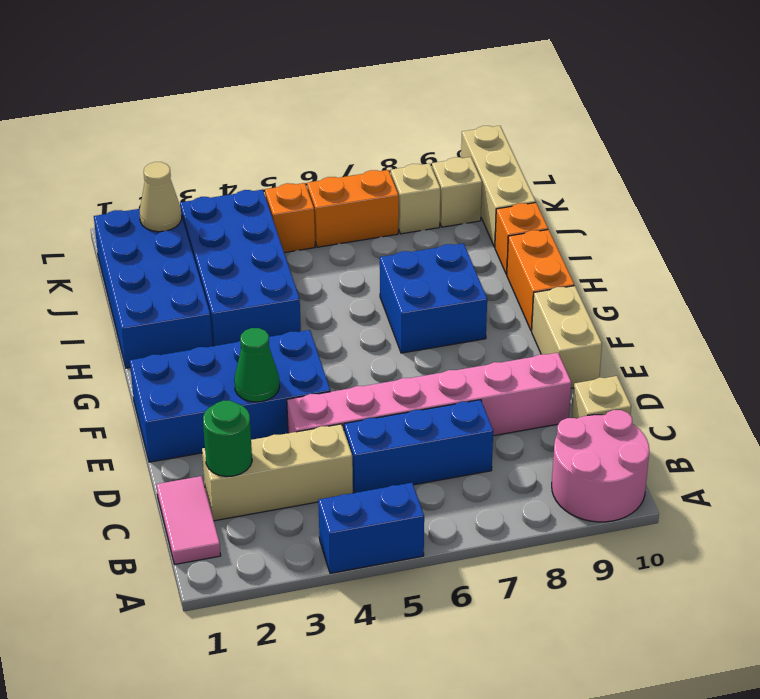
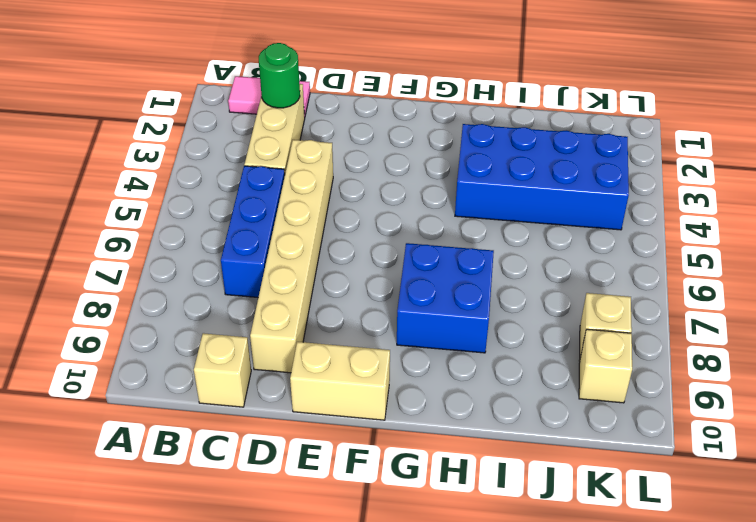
tan 1x6 brick [250,140,333,373] -> pink 1x6 brick [287,353,571,436]
none -> blue 1x2 brick [318,483,424,573]
none -> pink 2x2 round brick [552,410,649,522]
none -> blue 2x4 brick [130,330,330,462]

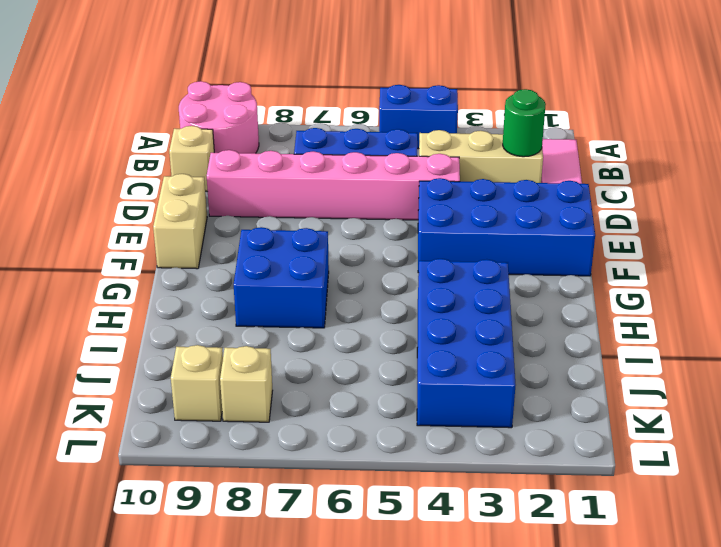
none -> orange 1x2 brick [507,230,574,331]
none -> blue 2x4 brick [94,209,212,368]
none -> orange 1x1 brick [495,203,548,274]

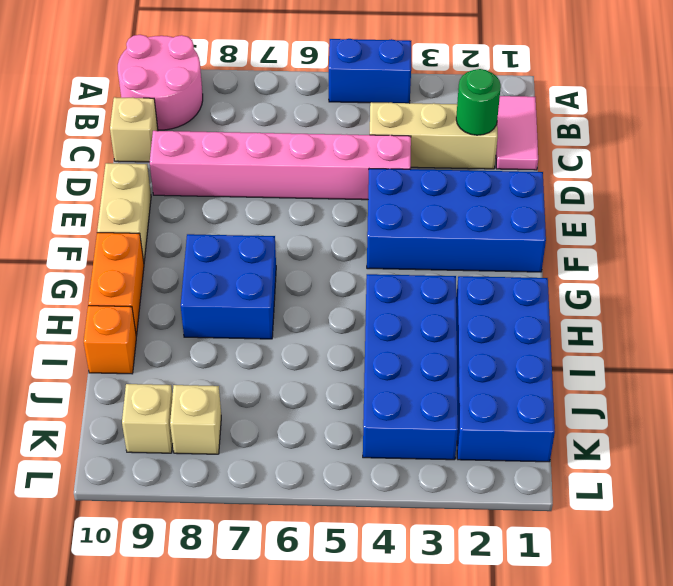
none -> blue 1x3 brick [344,400,493,493]
none -> tan 1x3 brick [461,126,536,247]
none -> orange 1x1 brick [265,183,315,253]

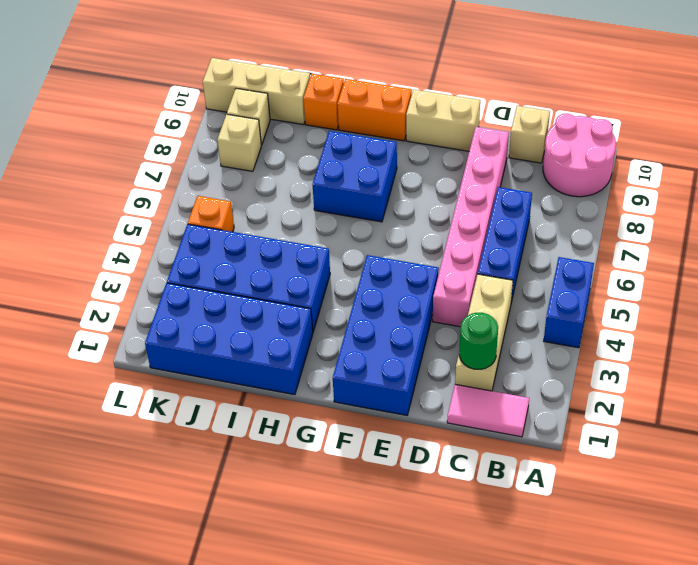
none -> orange 1x2 brick [307,170,399,247]
none -> green 1x1 cone [234,328,280,402]
none -> tan 1x1 cone [140,162,182,232]

